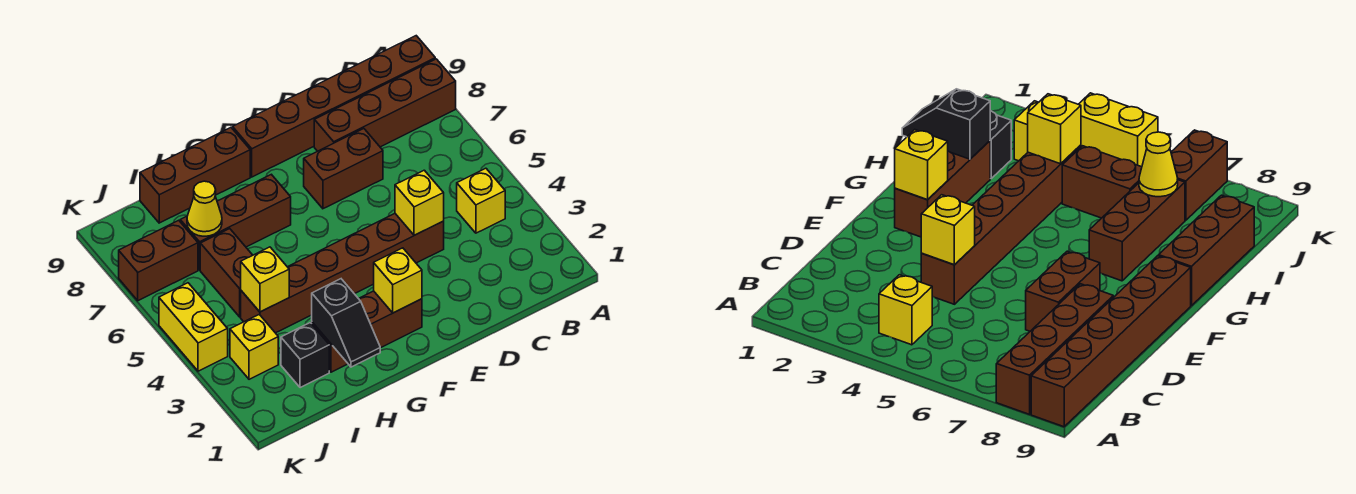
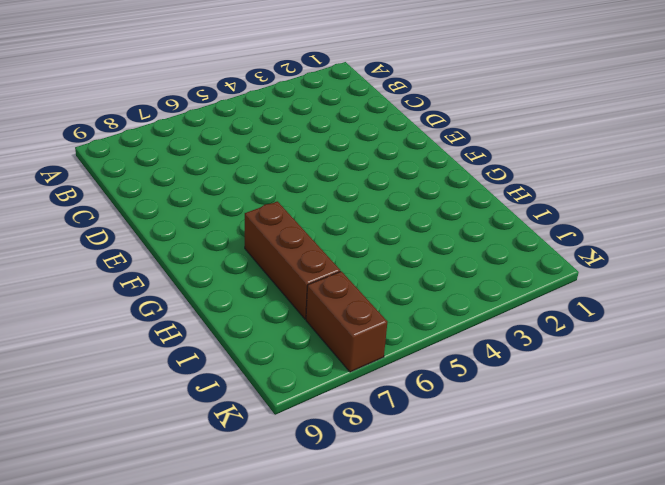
none -> brown 1x4 brick [314,59,456,151]
none -> brown 1x6 brick [233,36,435,177]
none -> yellow 1x1 brick [457,168,505,233]

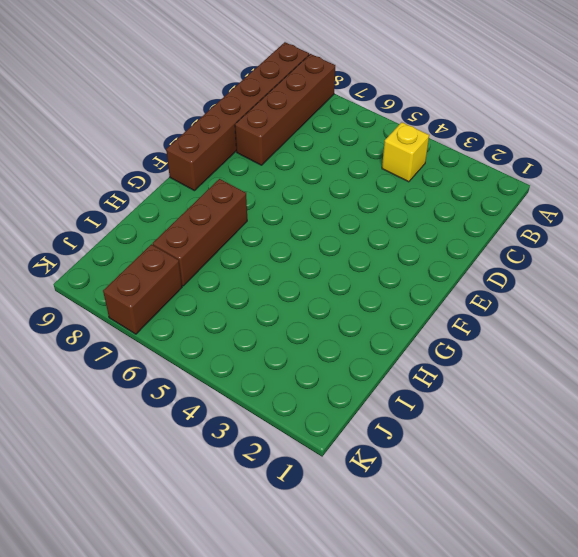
none -> brown 1x6 brick [241,214,444,333]
none -> brown 1x2 brick [304,129,383,209]
none -> brown 1x3 brick [312,291,422,372]

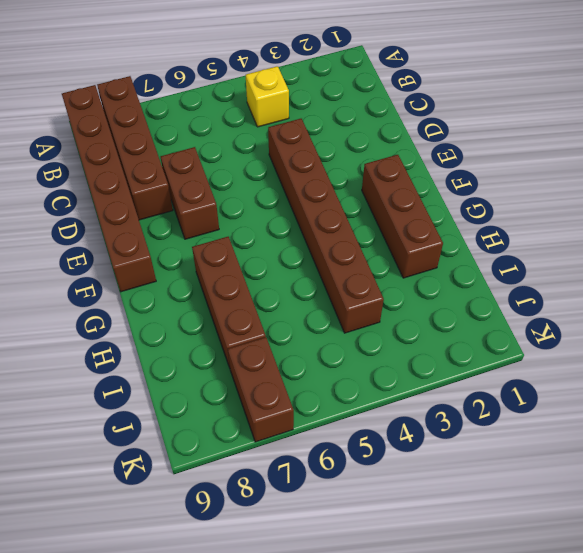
none -> brown 1x3 brick [140,128,250,223]
none -> black 1x1 brick [281,323,329,388]
none -> brown 1x2 brick [200,229,253,317]

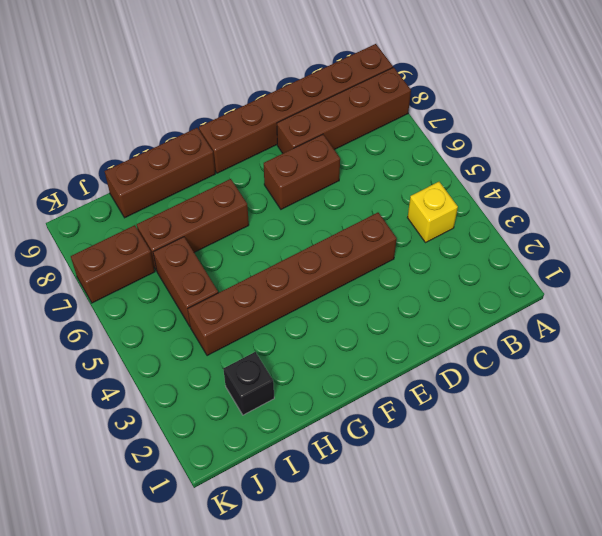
none -> brown 1x3 brick [312,291,422,372]
none -> yellow 1x1 brick [230,315,278,379]
none -> yellow 1x2 brick [159,283,228,371]

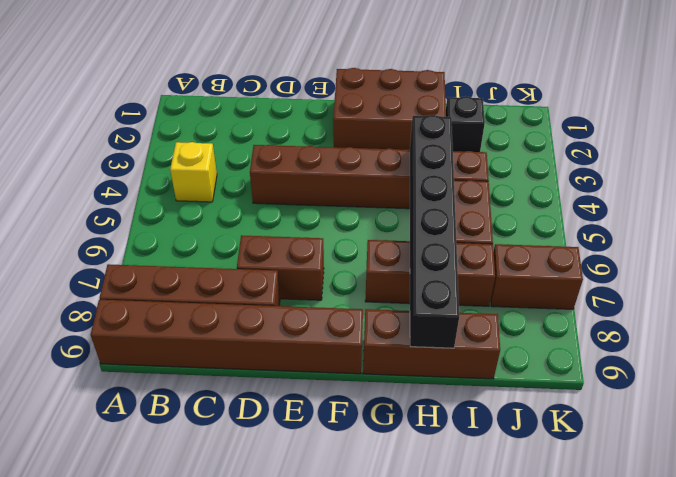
brown 2x3 brick [333,68,446,150] -> brown 1x3 brick [312,291,422,372]
black 1x6 brick [410,115,459,348] -> none
none -> yellow 1x1 brick [230,315,278,379]
none -> yellow 1x2 brick [159,283,228,371]
none -> yellow 1x1 brick [395,170,444,235]

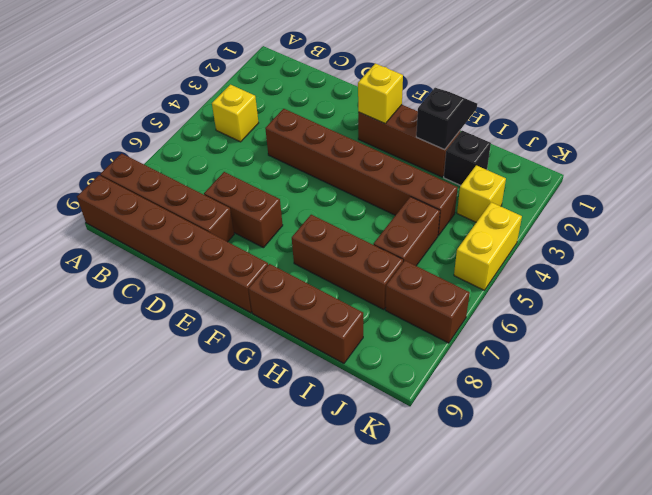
none -> yellow 1x1 brick [395,170,444,235]
none -> yellow 1x1 brick [241,247,289,312]
none -> yellow 1x1 cone [187,181,222,236]

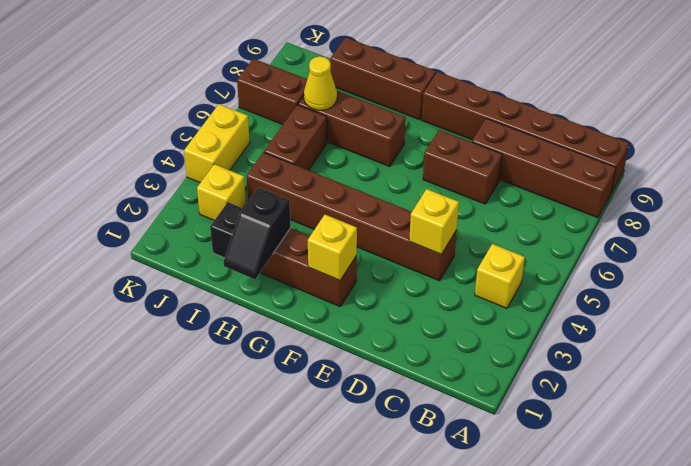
none -> yellow 1x1 brick [241,247,289,312]

